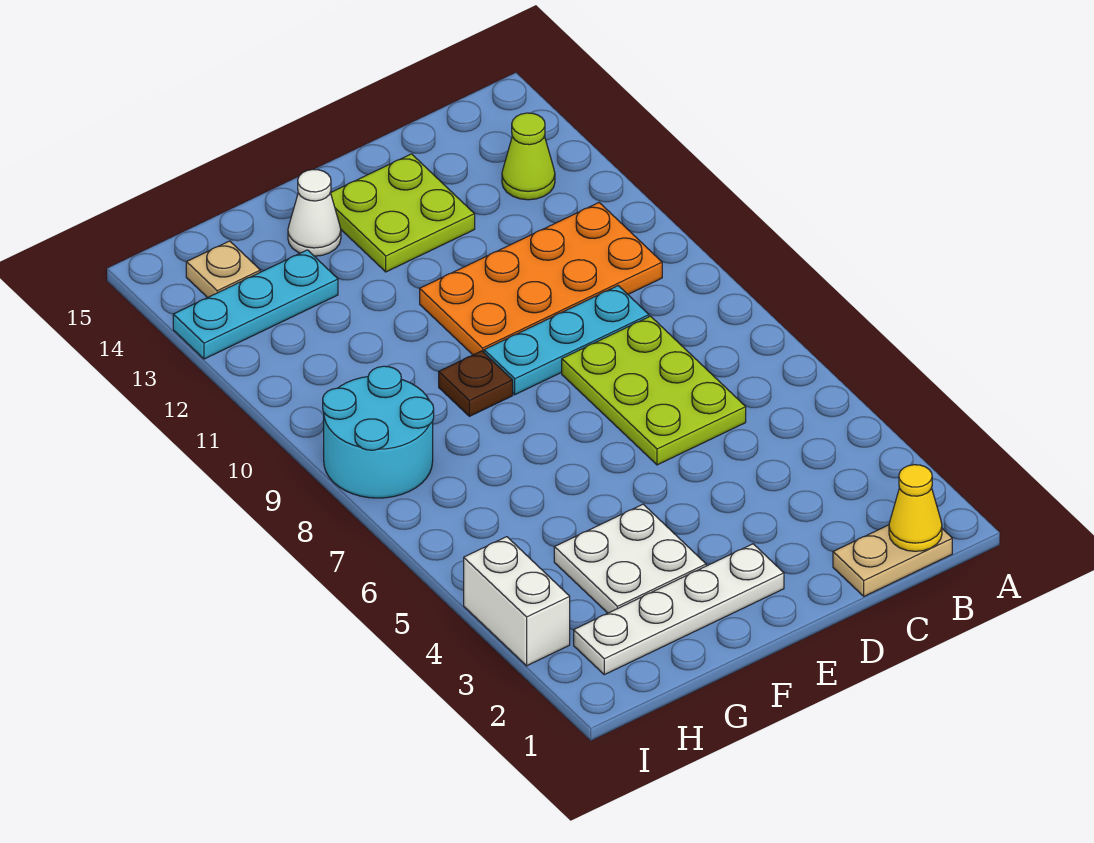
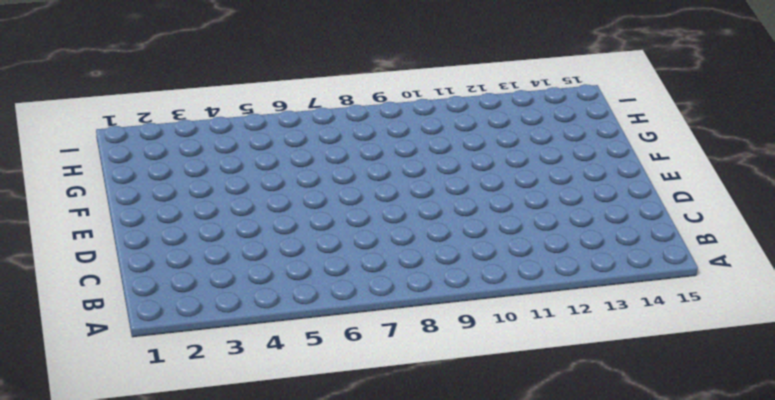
none -> tan 1x2 plate [833,525,952,596]
none -> orange 2x4 plate [420,203,662,355]
none -> lime 1x1 cone [502,113,555,200]

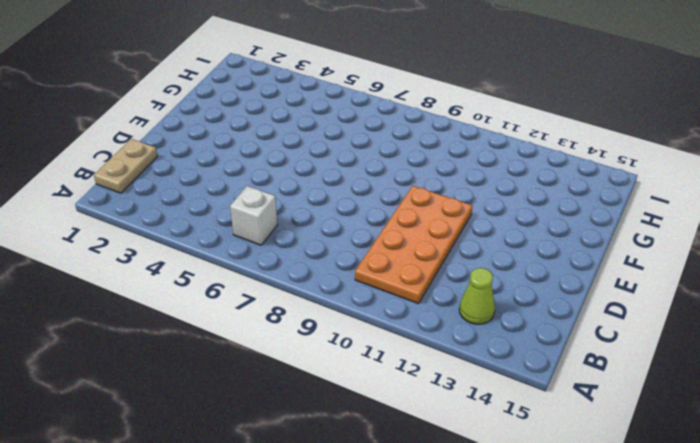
white 1x1 brick [230,186,278,245] -> none
none -> lime 2x3 plate [562,316,746,465]
none -> cyan 1x3 plate [484,286,649,395]
none -> lime 2x2 plate [331,154,475,272]

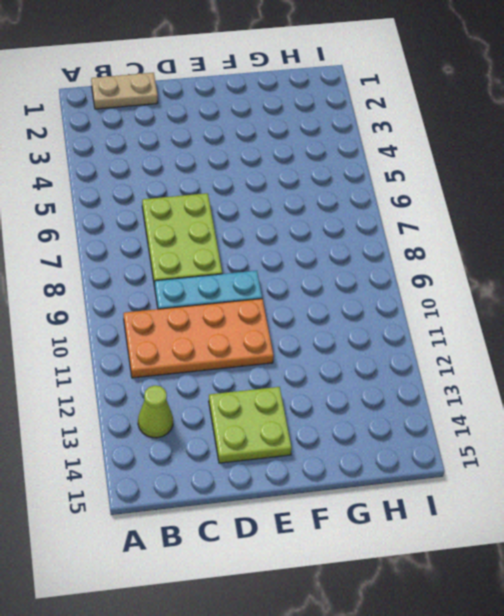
none -> white 1x4 plate [574,544,784,675]
none -> white 2x2 plate [554,504,706,613]
none -> brown 1x1 plate [439,351,513,416]

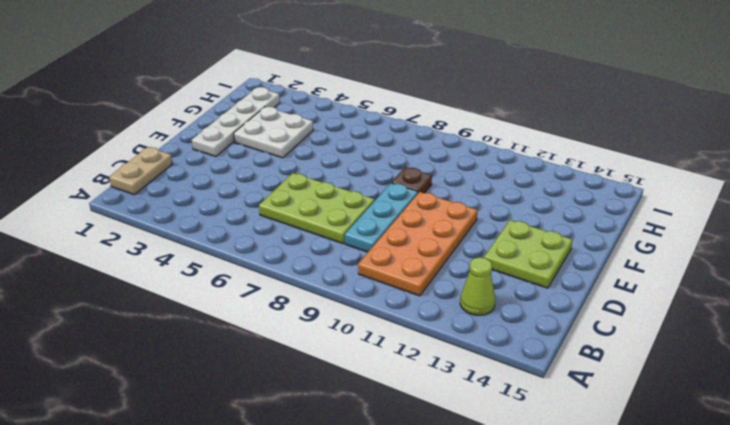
none -> white 1x1 cone [288,170,341,256]
none -> cyan 1x3 plate [173,250,338,359]
none -> cyan 2x2 round brick [323,366,434,498]

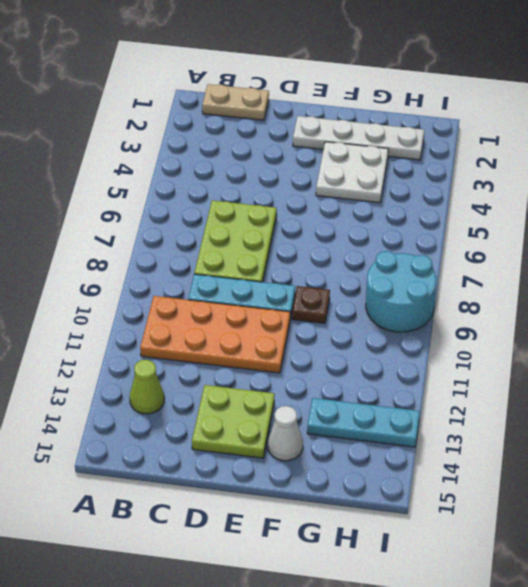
none -> tan 1x1 plate [186,241,260,298]
none -> white 1x2 brick [464,537,570,666]
none -> yellow 1x1 cone [889,465,942,551]

